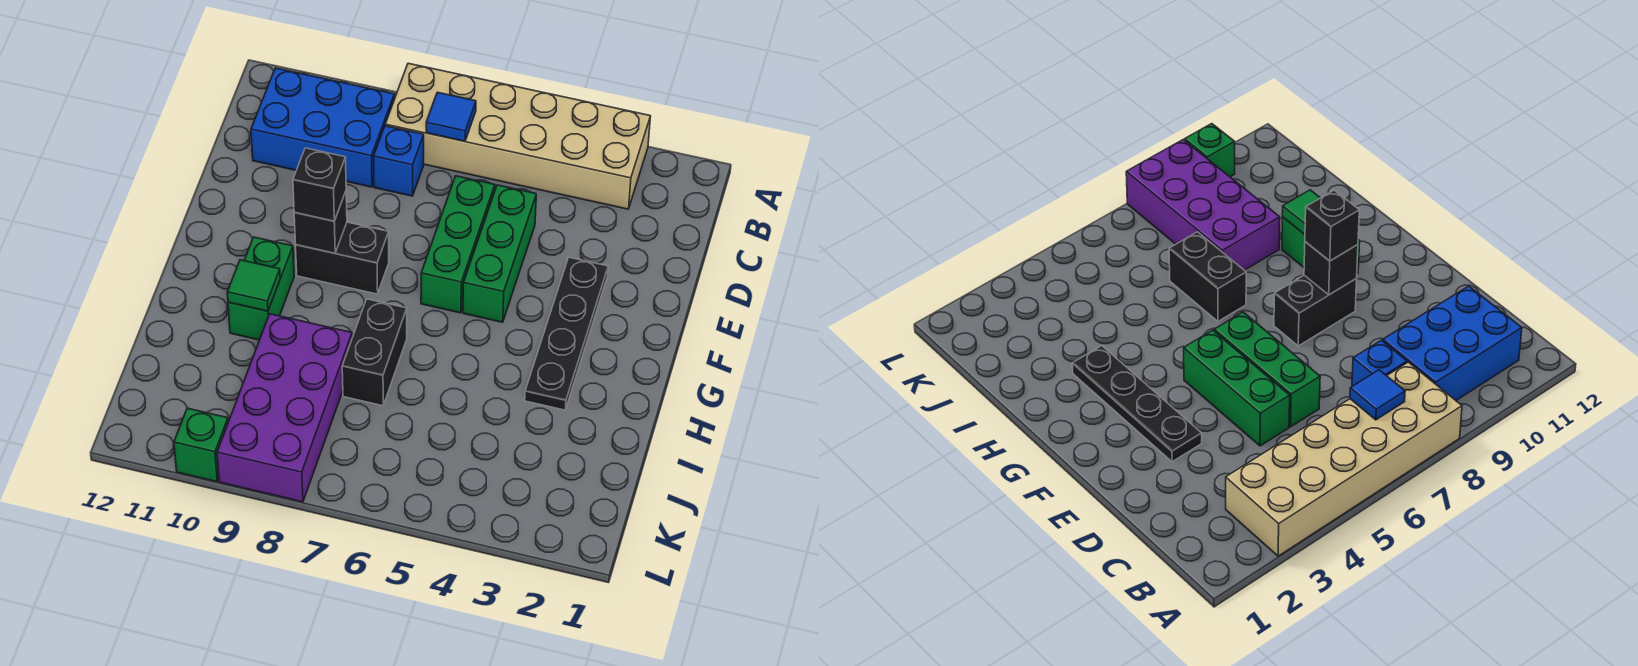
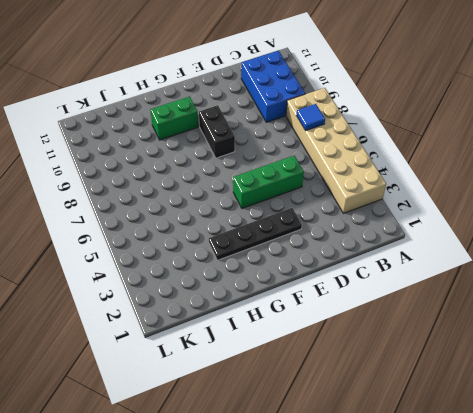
none -> blue 1x1 brick [374,126,424,196]
none -> green 1x3 brick [421,176,495,313]
none -> black 1x2 brick [342,299,407,406]

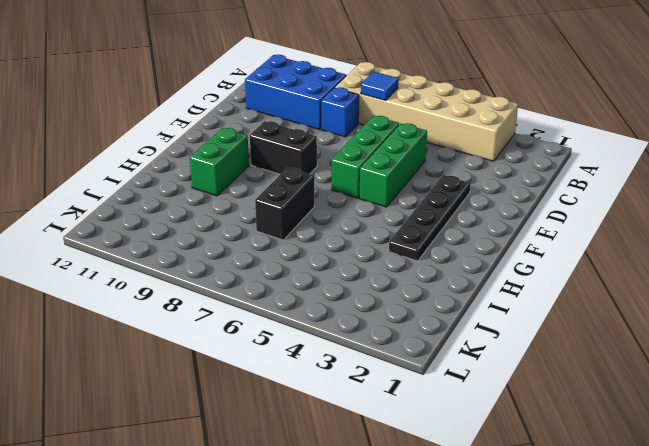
none -> purple 2x4 brick [217,314,352,502]
none -> green 1x1 brick [174,408,228,482]
none -> black 1x1 brick [294,192,347,253]

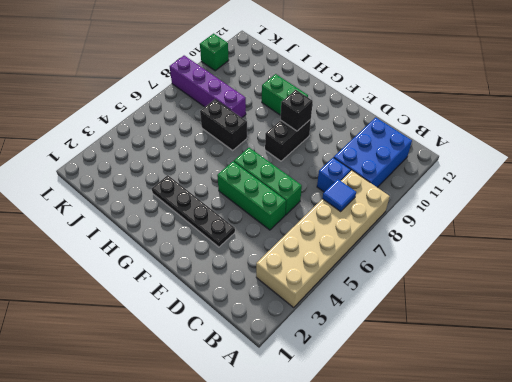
purple 1x4 brick [170,56,246,118] -> purple 2x4 brick [217,314,352,502]
none -> green 1x1 tile [227,260,280,311]
none -> black 1x1 brick [293,148,346,221]

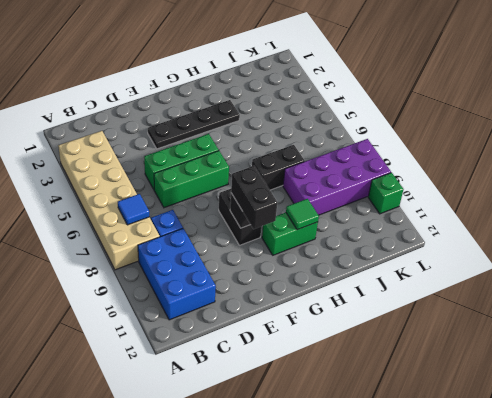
black 1x2 brick [231,166,277,229] -> black 1x1 brick [293,148,346,221]

